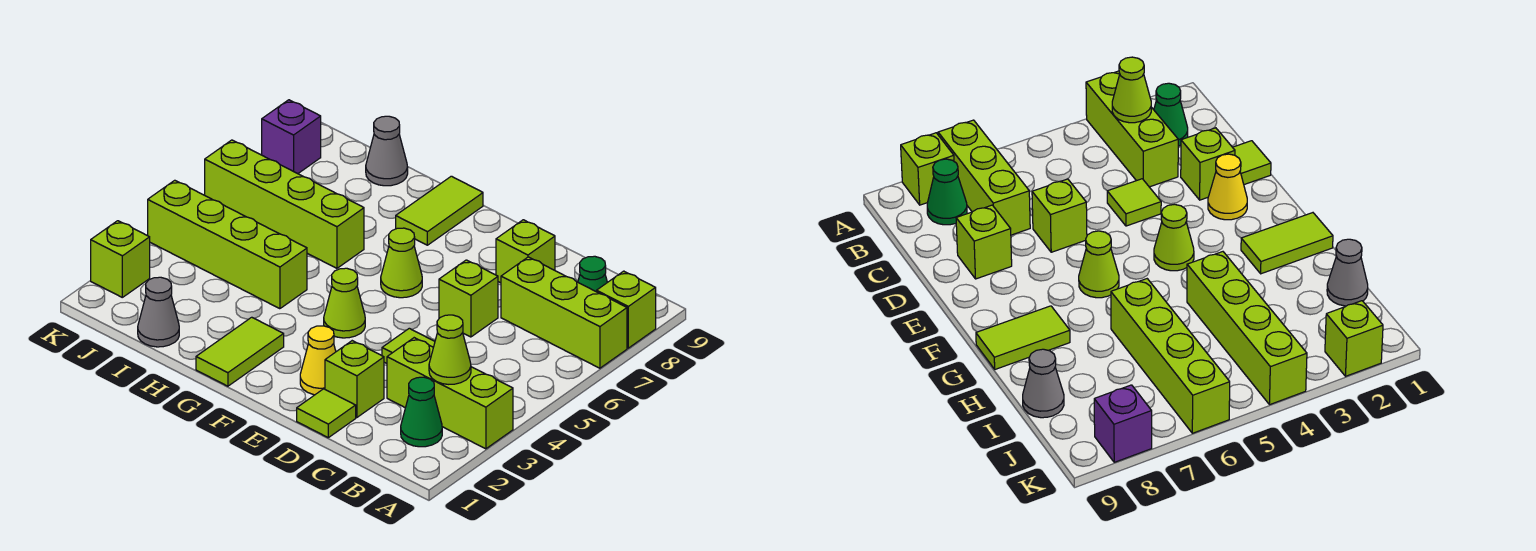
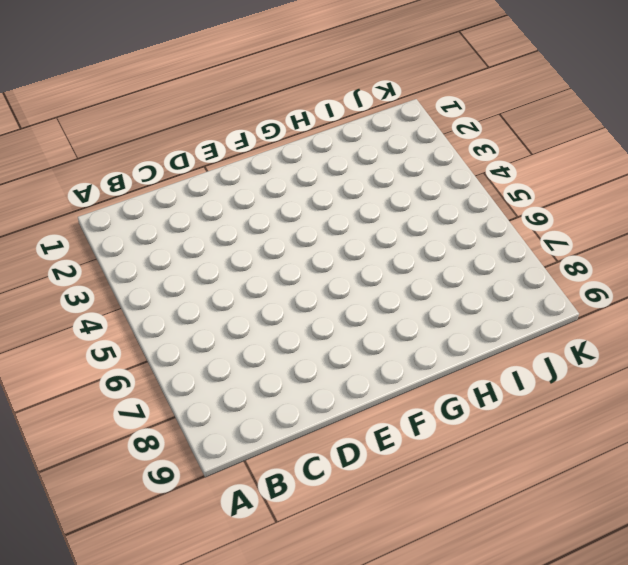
none -> lime 1x3 brick [387,338,513,449]
none -> lime 1x3 brick [501,257,627,368]
none -> lime 1x1 brick [597,271,656,348]

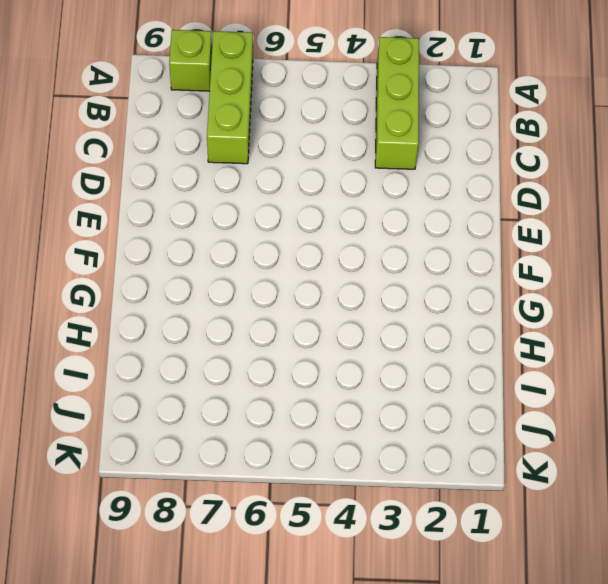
none -> green 1x1 cone [401,377,442,447]
none -> green 1x1 cone [578,256,607,292]
none -> lime 1x1 tile [297,389,356,438]

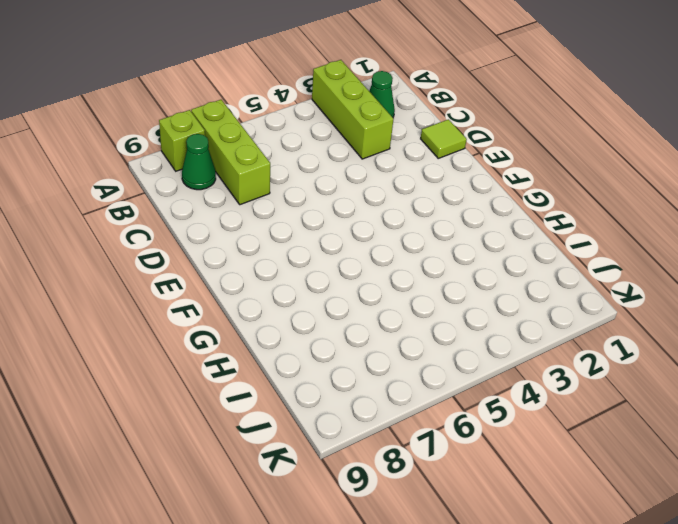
none -> lime 1x1 brick [325,341,384,418]
none -> lime 1x1 tile [382,328,435,363]
none -> lime 1x1 brick [439,260,498,337]

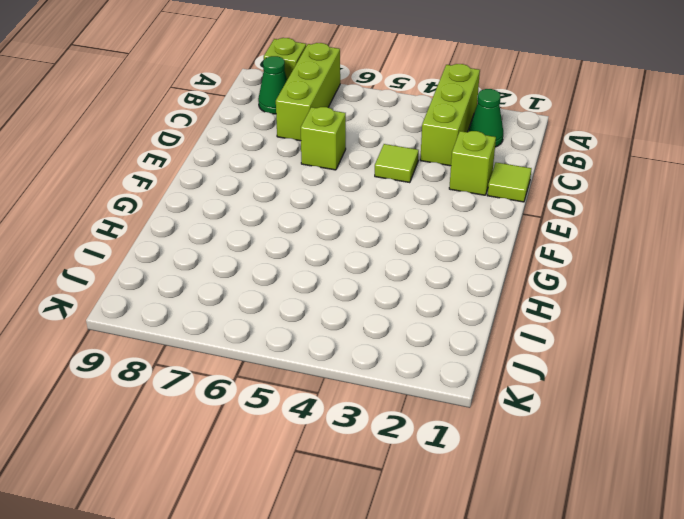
none -> lime 1x1 brick [496,220,555,283]
none -> yellow 1x1 cone [300,326,336,395]
none -> lime 1x1 cone [324,268,365,338]

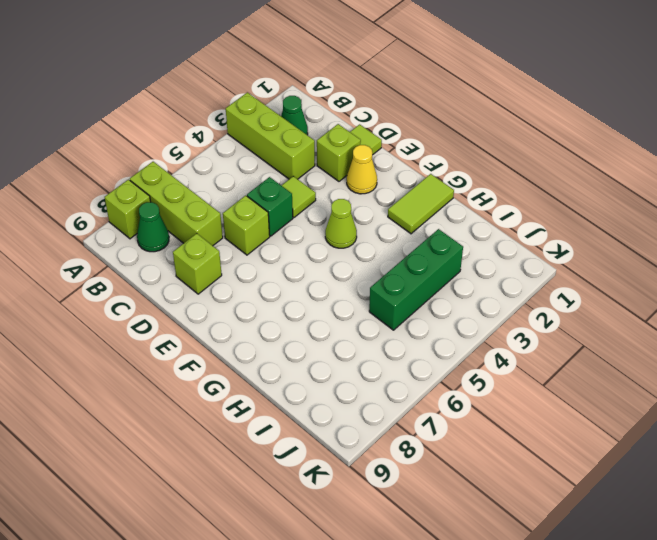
green 1x1 brick [247,177,293,236] -> none
green 1x3 brick [369,229,463,330] -> lime 1x4 brick [148,180,307,309]
none -> lime 1x1 cone [381,228,422,298]
none -> lime 1x2 tile [396,176,483,245]
none -> lime 1x4 brick [205,140,364,268]

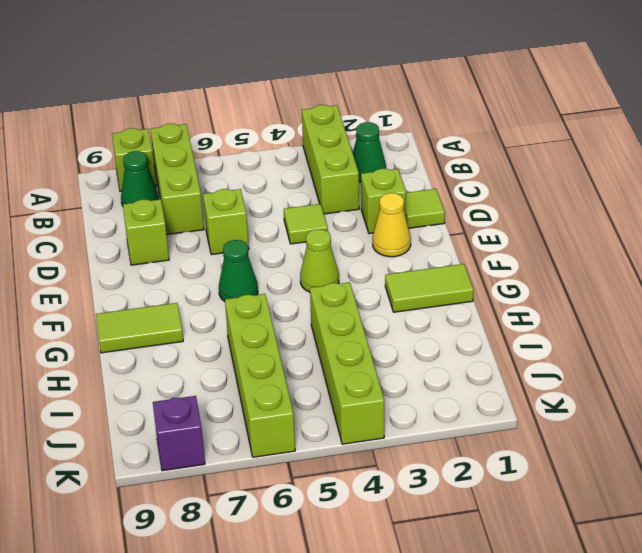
green 1x1 cone [219,240,258,302] -> lime 1x1 cone [381,228,422,298]
none -> grey 1x1 cone [138,277,179,347]
none -> grey 1x1 cone [366,116,408,186]
none -> lime 1x1 brick [91,221,150,297]

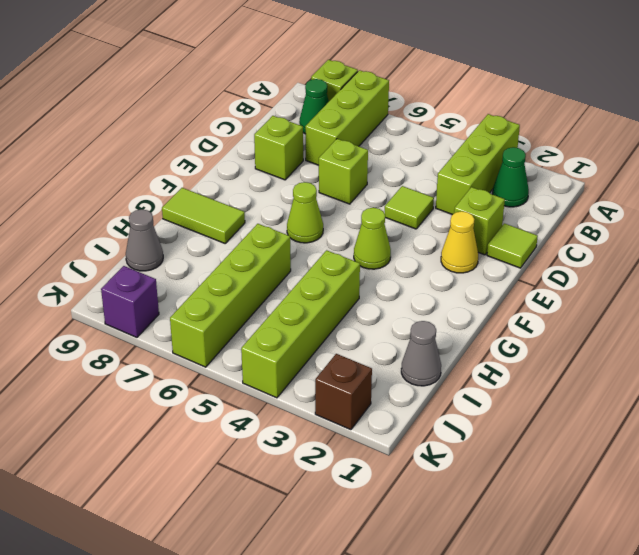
brown 1x1 brick [315,354,372,430] -> lime 1x1 brick [91,221,150,297]
none -> lime 1x2 tile [196,317,284,386]
none -> lime 1x1 cone [429,315,471,384]

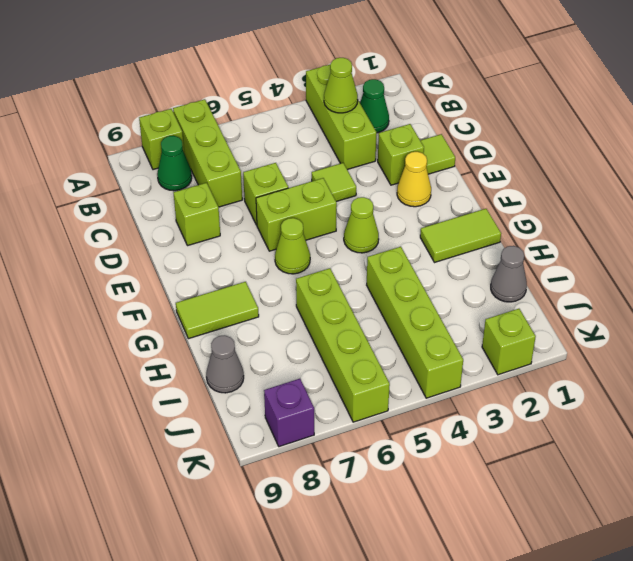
lime 1x2 brick [256,178,337,251] -> none

